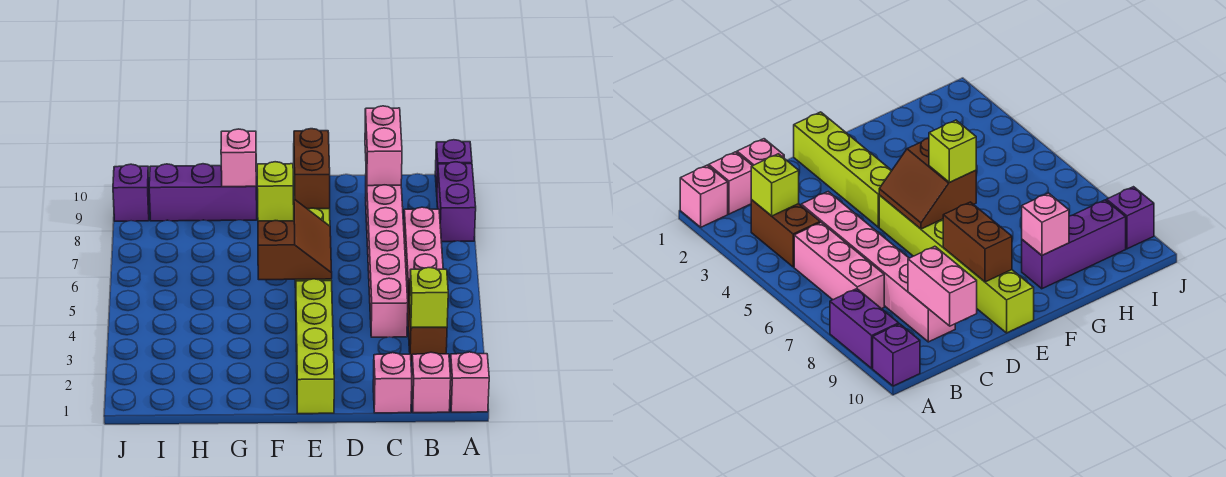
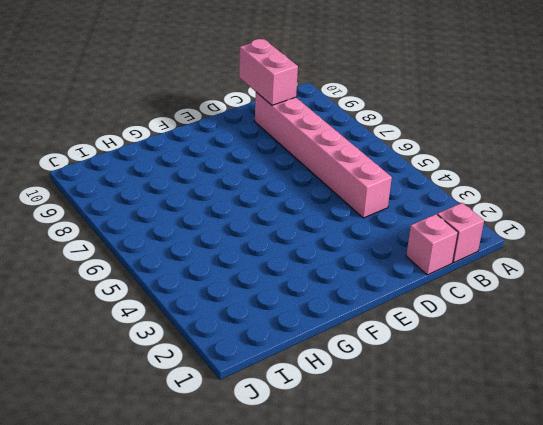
none -> pink 1x1 brick [450,352,489,412]
none -> purple 1x2 brick [437,162,476,242]
none -> purple 1x1 brick [435,140,472,192]

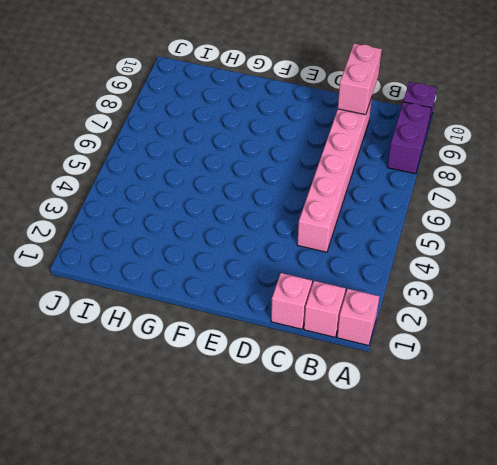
none -> brown 1x2 brick [407,280,447,362]
none -> pink 1x3 brick [404,207,443,298]
none -> lime 1x4 brick [296,279,334,414]

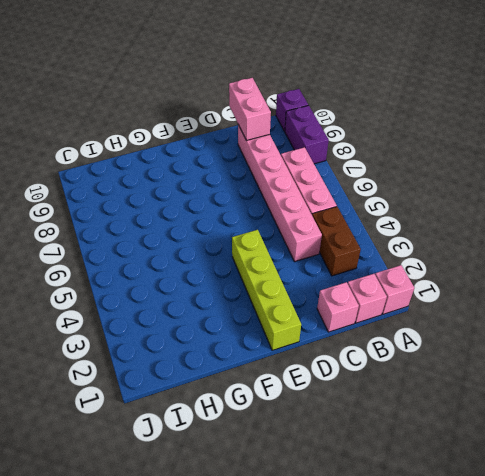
none -> lime 1x6 brick [879,195,1034,333]
none -> purple 1x3 brick [149,164,257,221]
none -> purple 1x1 brick [113,164,150,221]

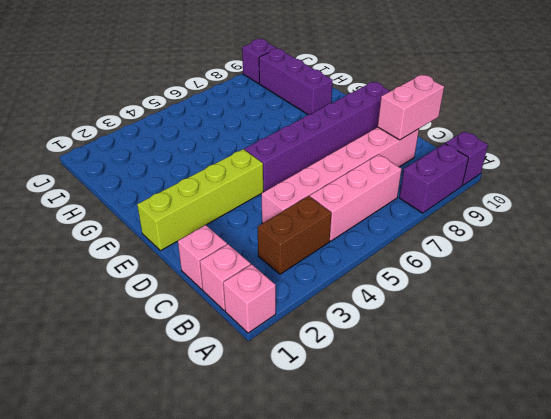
purple 1x6 brick [244,82,390,191] -> lime 1x6 brick [879,195,1034,333]
none -> lime 1x1 brick [410,268,448,327]
none -> brown 2x2 slope [258,199,332,280]
none -> brown 1x2 brick [294,129,330,209]

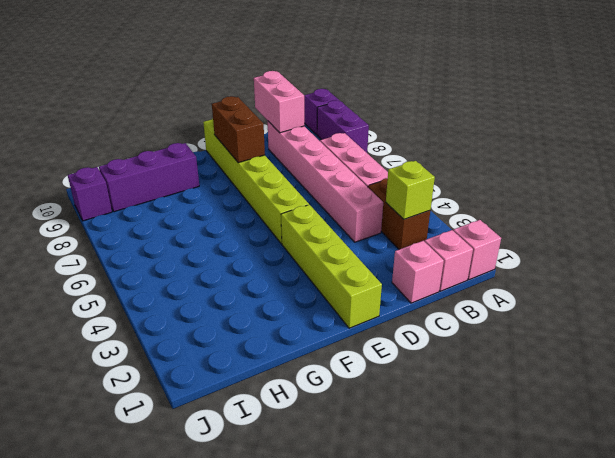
none -> brown 2x2 slope [258,199,332,280]
none -> pink 1x1 brick [221,129,256,187]
none -> lime 1x1 brick [257,162,294,221]

